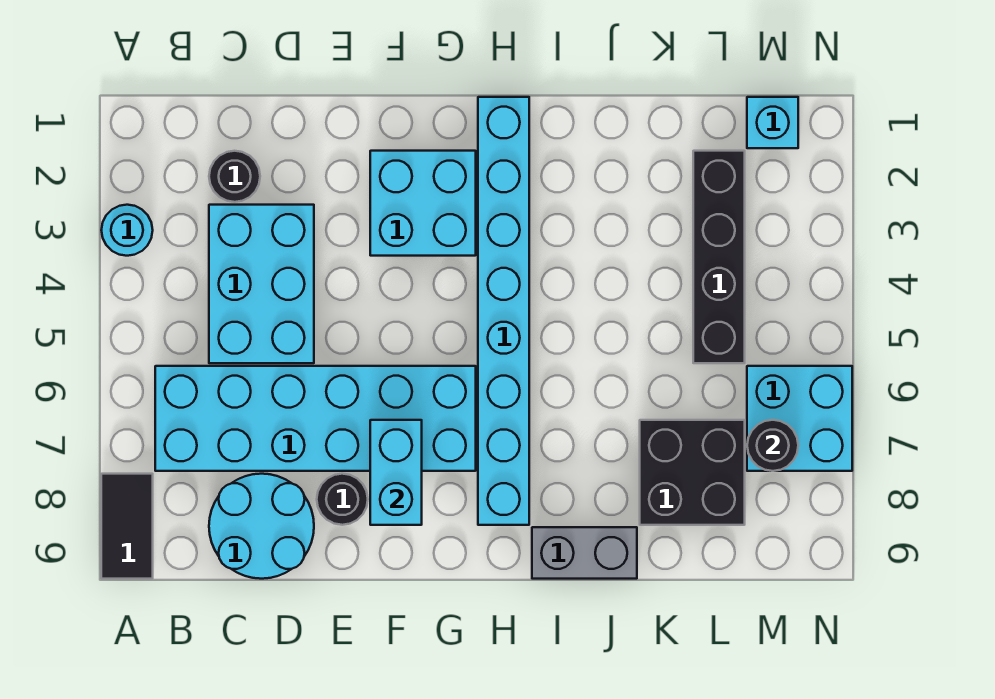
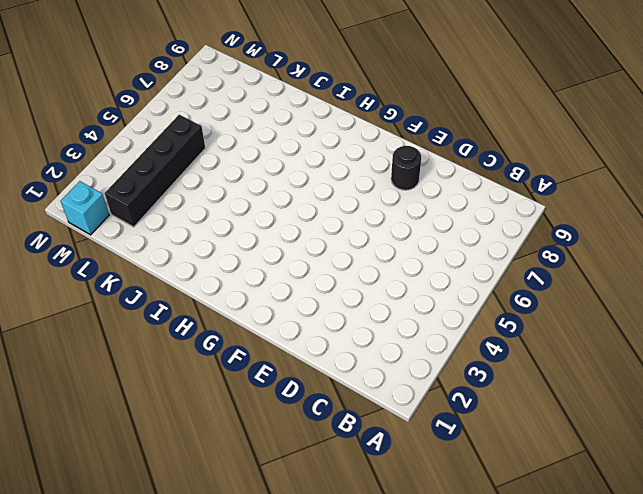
none -> cyan 1x1 round brick [101,205,153,256]
none -> black 1x2 tile [101,474,153,579]
none -> cyan 2x6 brick [155,366,476,471]

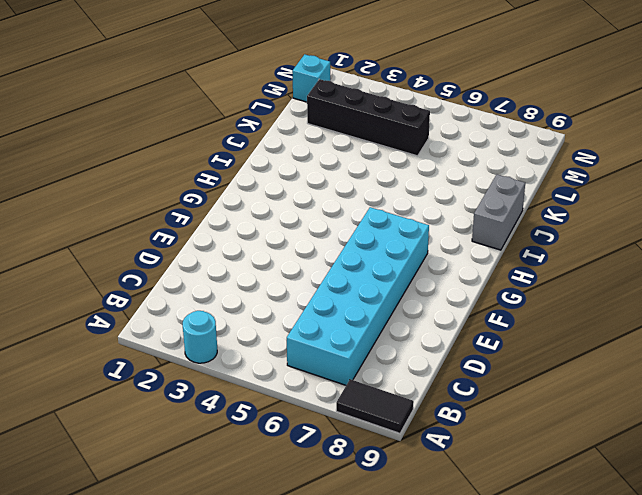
none -> black 1x1 round brick [209,151,260,202]
none -> cyan 2x3 brick [209,205,314,363]
none -> cyan 2x2 round brick [209,474,314,579]

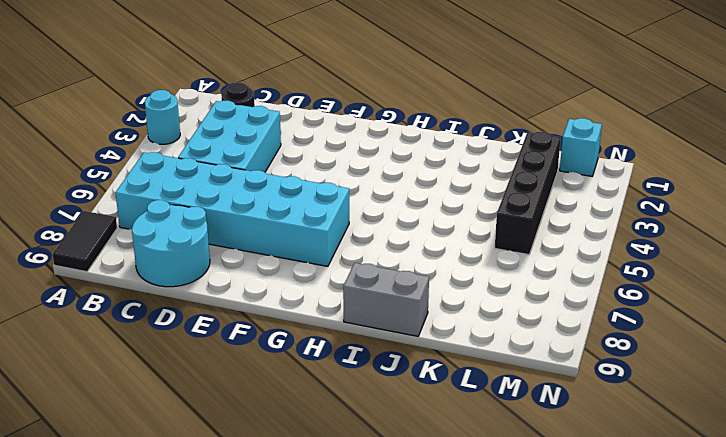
none -> black 1x1 round brick [317,474,368,525]
none -> cyan 2x2 brick [370,151,476,256]
none -> cyan 1x8 brick [478,97,529,525]

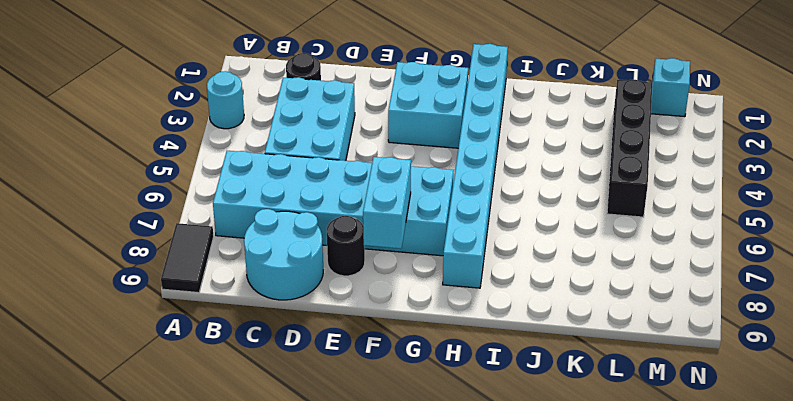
none -> grey 1x2 brick [532,527,637,579]
none -> black 2x2 brick [640,420,745,525]
none -> cyan 2x2 brick [747,366,852,471]

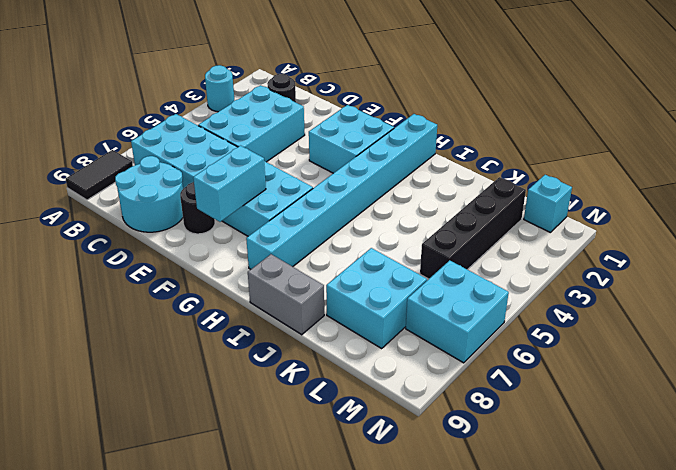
cyan 2x2 brick [326,248,427,348] -> black 2x2 brick [640,420,745,525]
none -> black 1x1 round brick [747,420,798,471]

